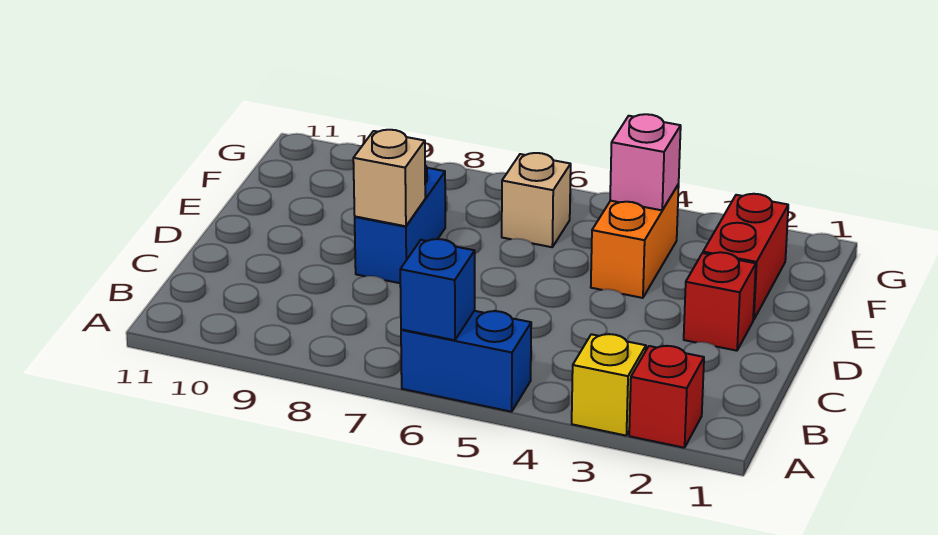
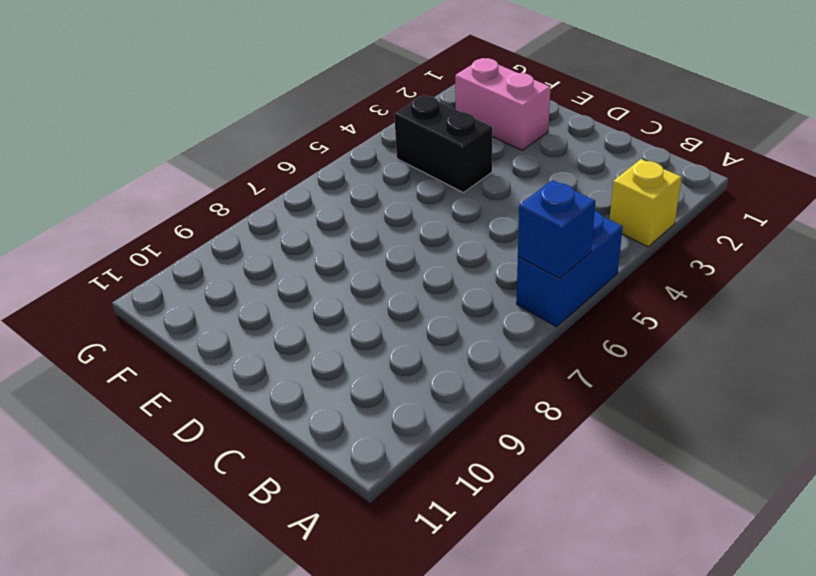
pink 1x2 brick [455,58,550,150] -> red 1x2 brick [703,194,788,320]
black 1x2 brick [394,95,492,192] -> orange 1x2 brick [591,184,679,298]
none -> red 1x1 brick [629,346,704,448]
none -> red 1x1 brick [684,252,756,351]

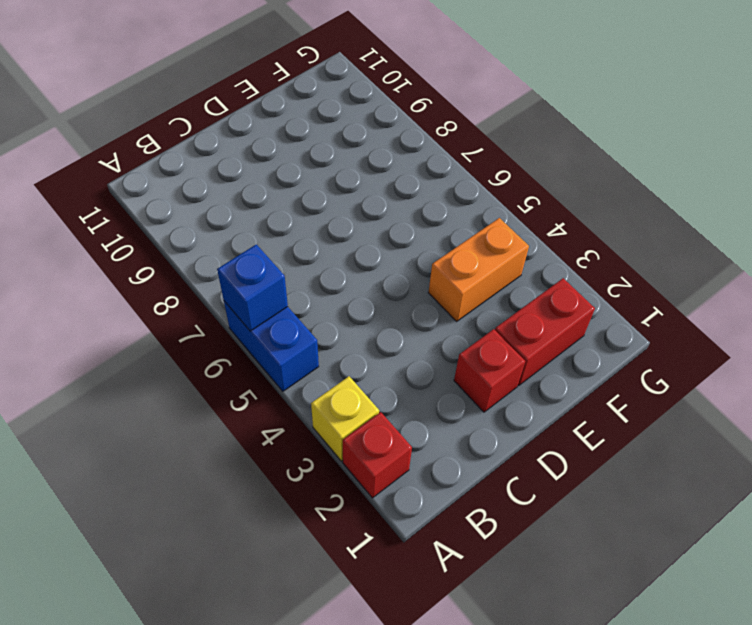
none -> blue 1x2 brick [355,165,445,283]
none -> tan 1x1 brick [502,153,571,247]

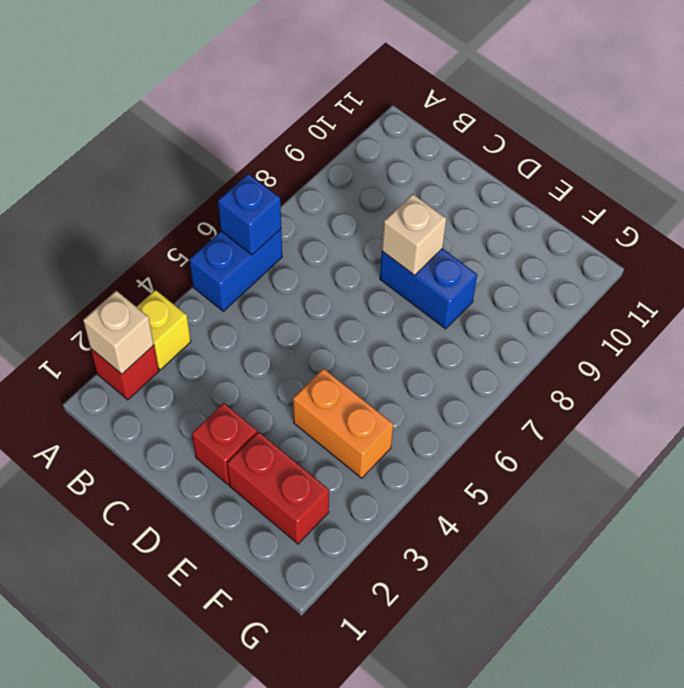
tan 1x1 brick [83,291,154,374] -> tan 1x1 brick moved to [502,153,571,247]
none -> pink 1x1 brick [610,114,681,210]

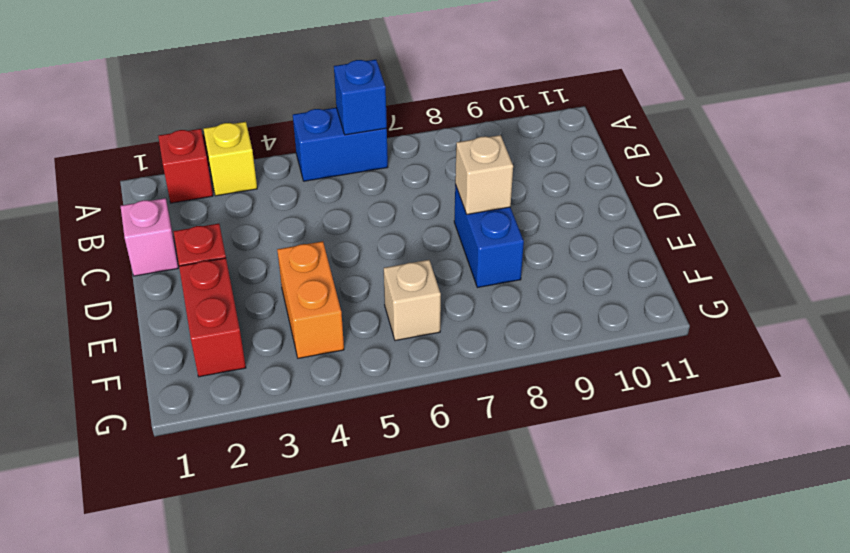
pink 1x1 brick [121,198,178,276] -> pink 1x1 brick moved to [610,114,681,210]

